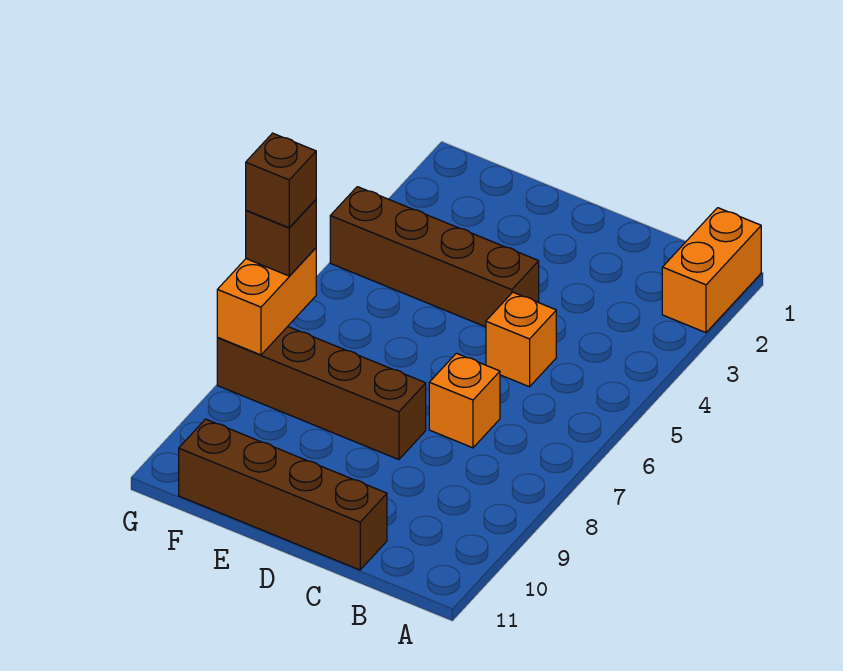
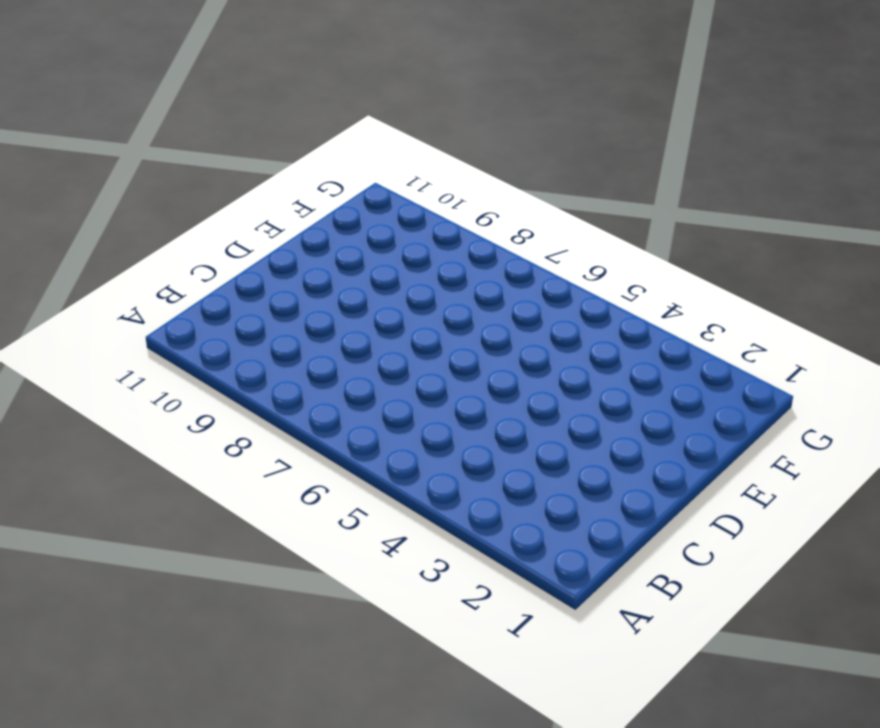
none -> orange 1x2 brick [662,208,761,333]
none -> orange 1x1 brick [486,292,556,387]

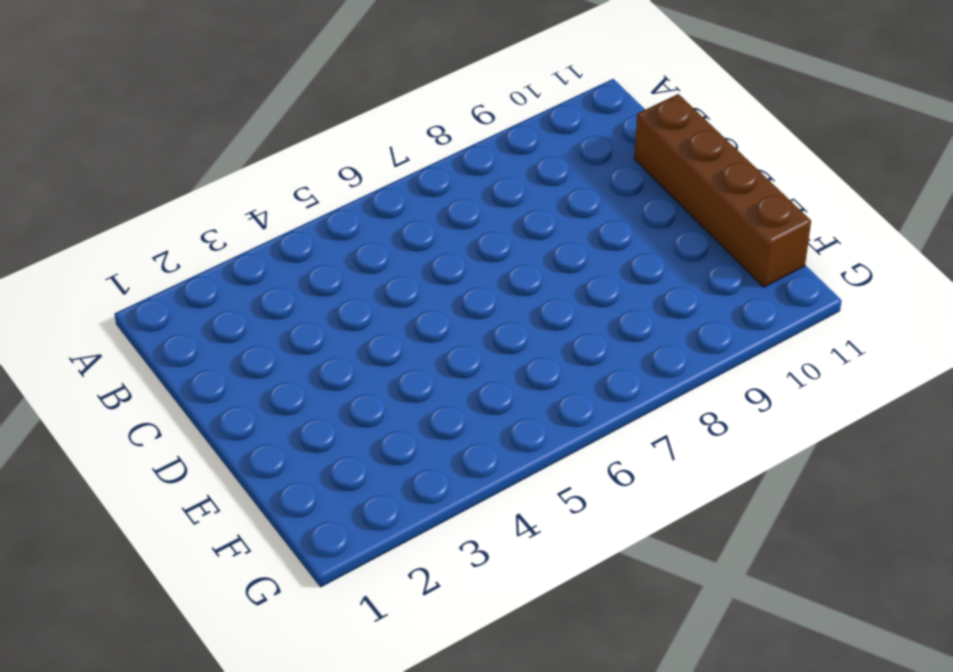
none -> orange 1x2 brick [662,208,761,333]
none -> orange 1x1 brick [486,292,556,387]

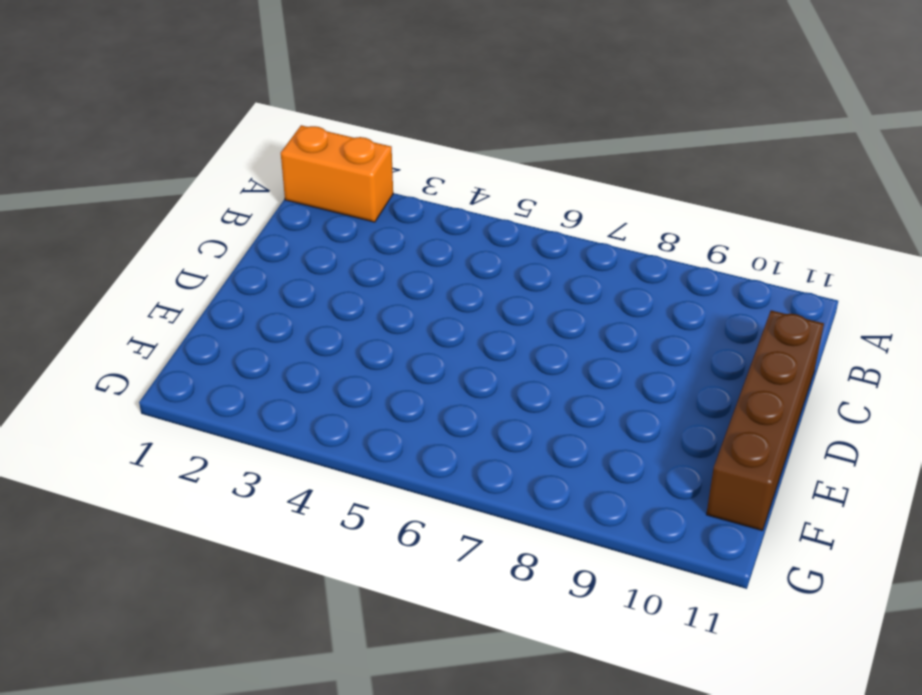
none -> orange 1x1 brick [486,292,556,387]
none -> orange 1x1 brick [429,353,500,448]

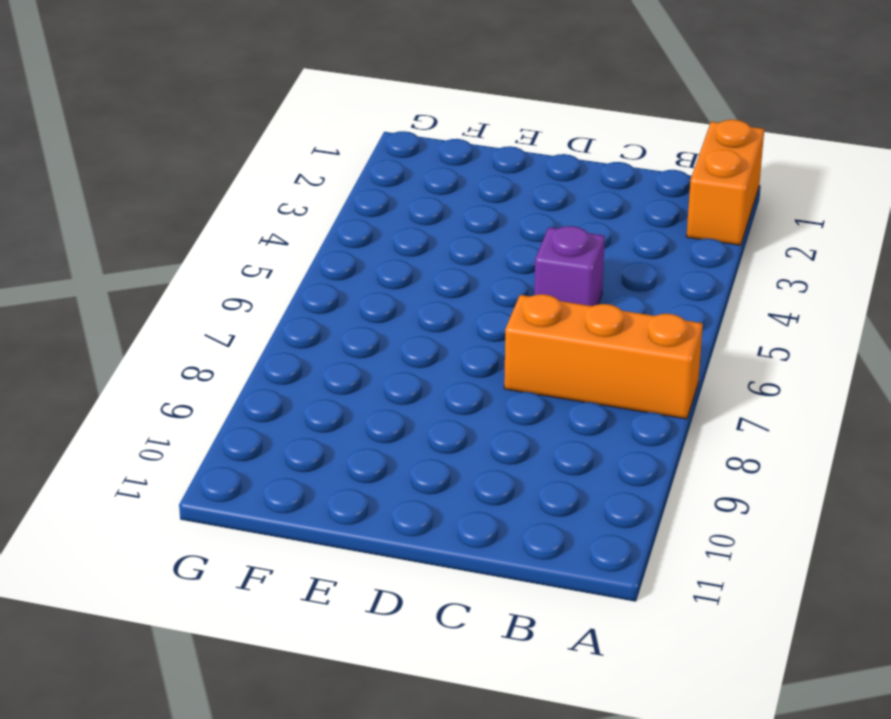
orange 1x3 brick [504,294,703,419] -> orange 1x1 brick [429,353,500,448]
purple 1x1 brick [534,226,605,306] -> orange 1x1 brick [486,292,556,387]
none -> brown 1x4 brick [179,419,387,570]
none -> brown 1x4 brick [330,187,539,327]

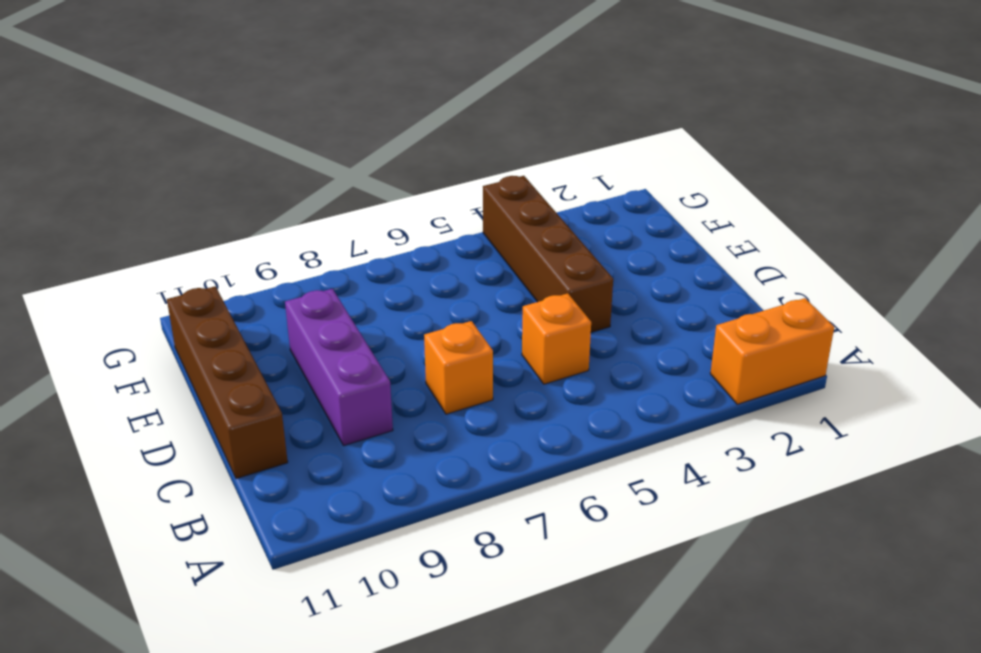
purple 1x3 brick [285,289,393,446] -> none
none -> brown 1x4 brick [217,327,426,460]
none -> orange 1x2 brick [217,248,316,355]

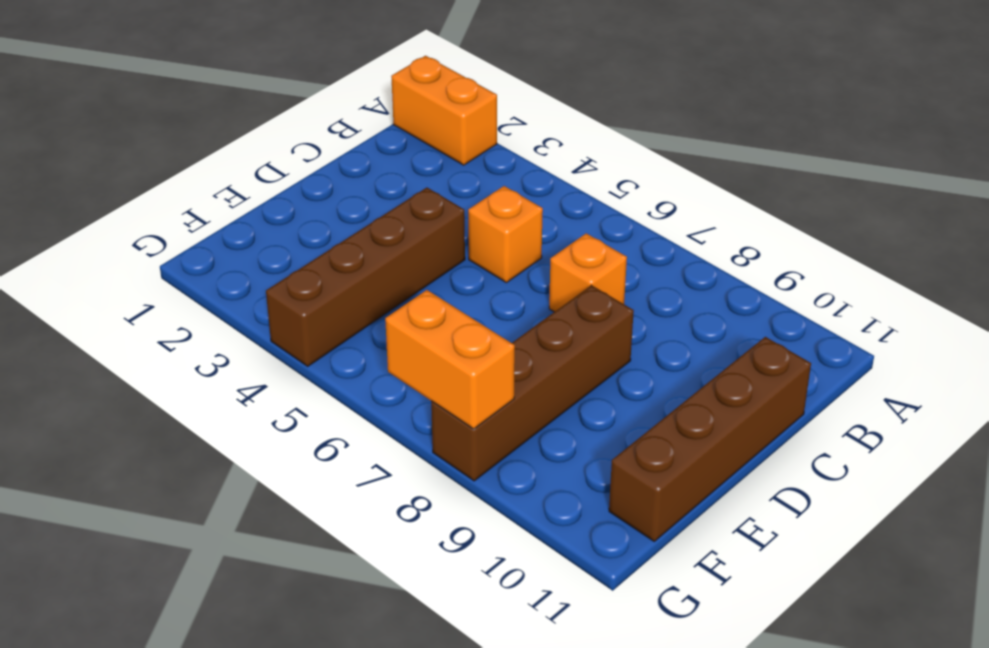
none -> brown 1x1 brick [246,200,316,276]
none -> brown 1x1 brick [246,133,316,228]

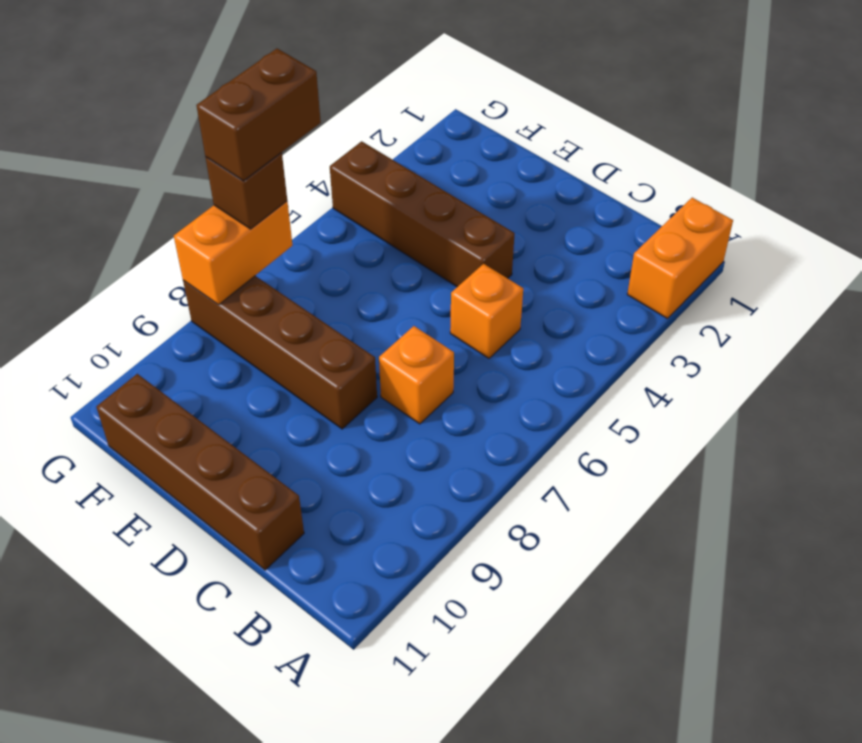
brown 1x2 brick [196,49,321,181] -> brown 1x1 brick [246,133,316,228]

